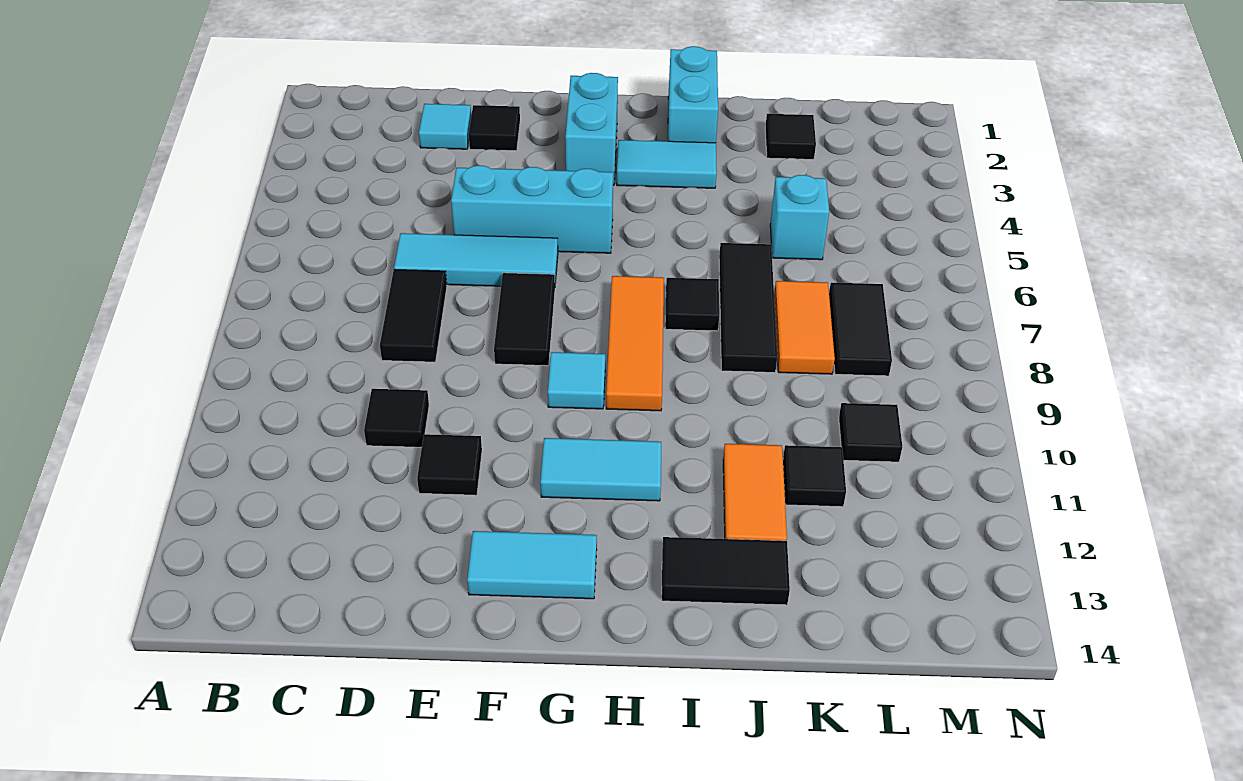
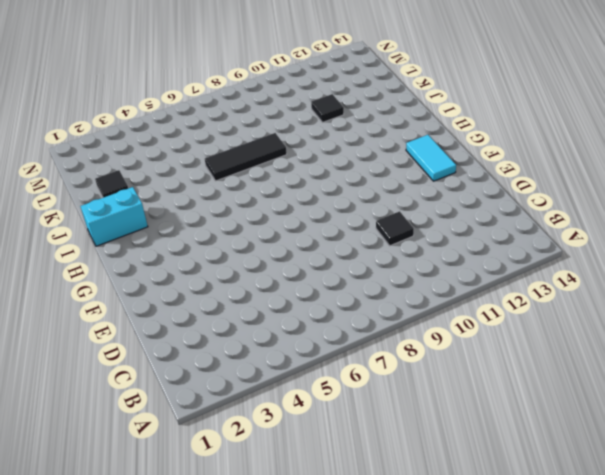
none -> cyan 1x1 tile [419,104,471,149]
none -> cyan 1x3 tile [394,233,558,286]
none -> black 1x2 tile [380,269,447,362]

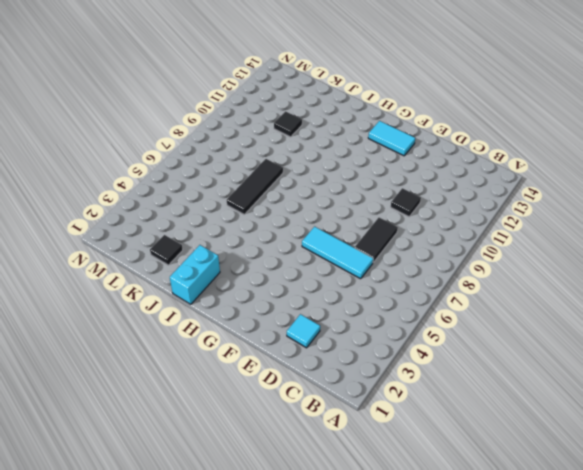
none -> black 1x1 tile [469,105,520,151]
none -> cyan 1x3 brick [451,165,613,253]
none -> black 1x1 tile [417,434,482,495]

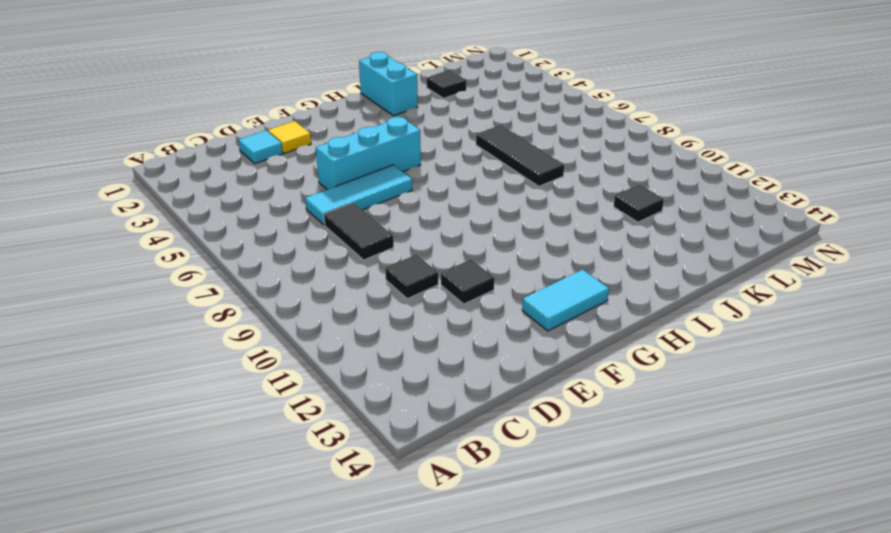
yellow 1x1 tile [268,121,311,153] -> black 1x1 tile [469,105,520,151]
none -> black 1x2 tile [494,273,555,366]
none -> cyan 1x2 brick [565,73,618,185]
none -> cyan 1x1 tile [548,352,605,409]

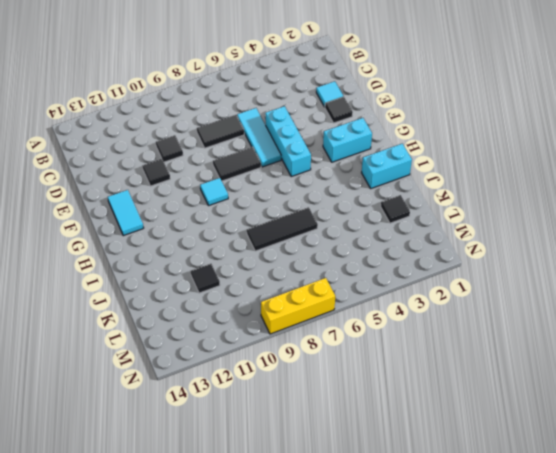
yellow 1x3 brick [261,278,335,334] -> none
none -> cyan 1x2 tile [540,438,661,501]
none -> cyan 1x2 tile [617,140,717,188]
none -> orange 1x3 tile [606,276,664,411]

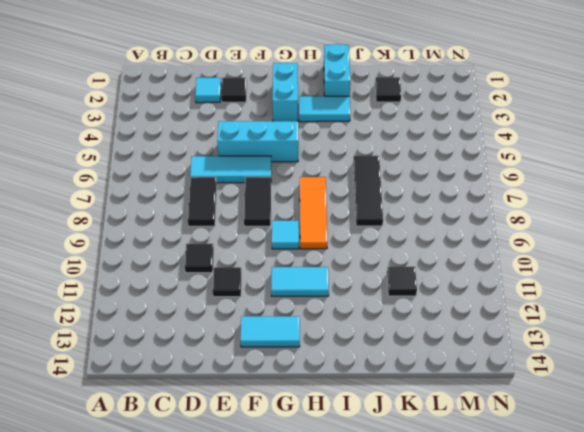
none -> black 1x1 tile [665,278,719,331]
none -> black 1x2 tile [662,537,790,605]
none -> orange 1x2 tile [723,444,787,541]

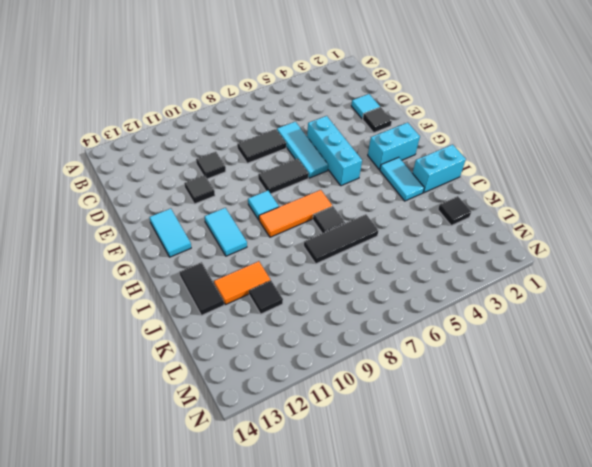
none -> cyan 1x1 brick [770,175,829,260]
none -> orange 1x2 tile [774,281,835,374]
none -> black 1x2 tile [829,283,892,376]

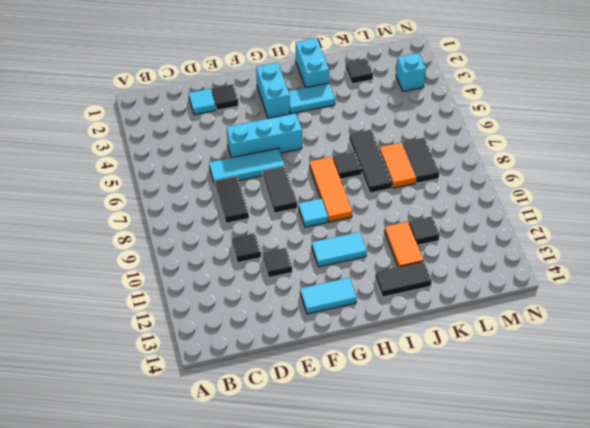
cyan 1x1 brick [396,53,426,91] -> cyan 1x1 brick moved to [770,175,829,260]
none -> black 1x1 tile [839,403,902,462]

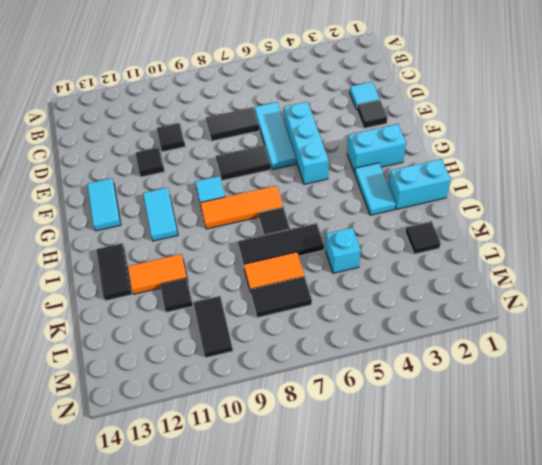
black 1x2 tile [193,296,233,358] -> black 1x1 tile [839,403,902,462]

